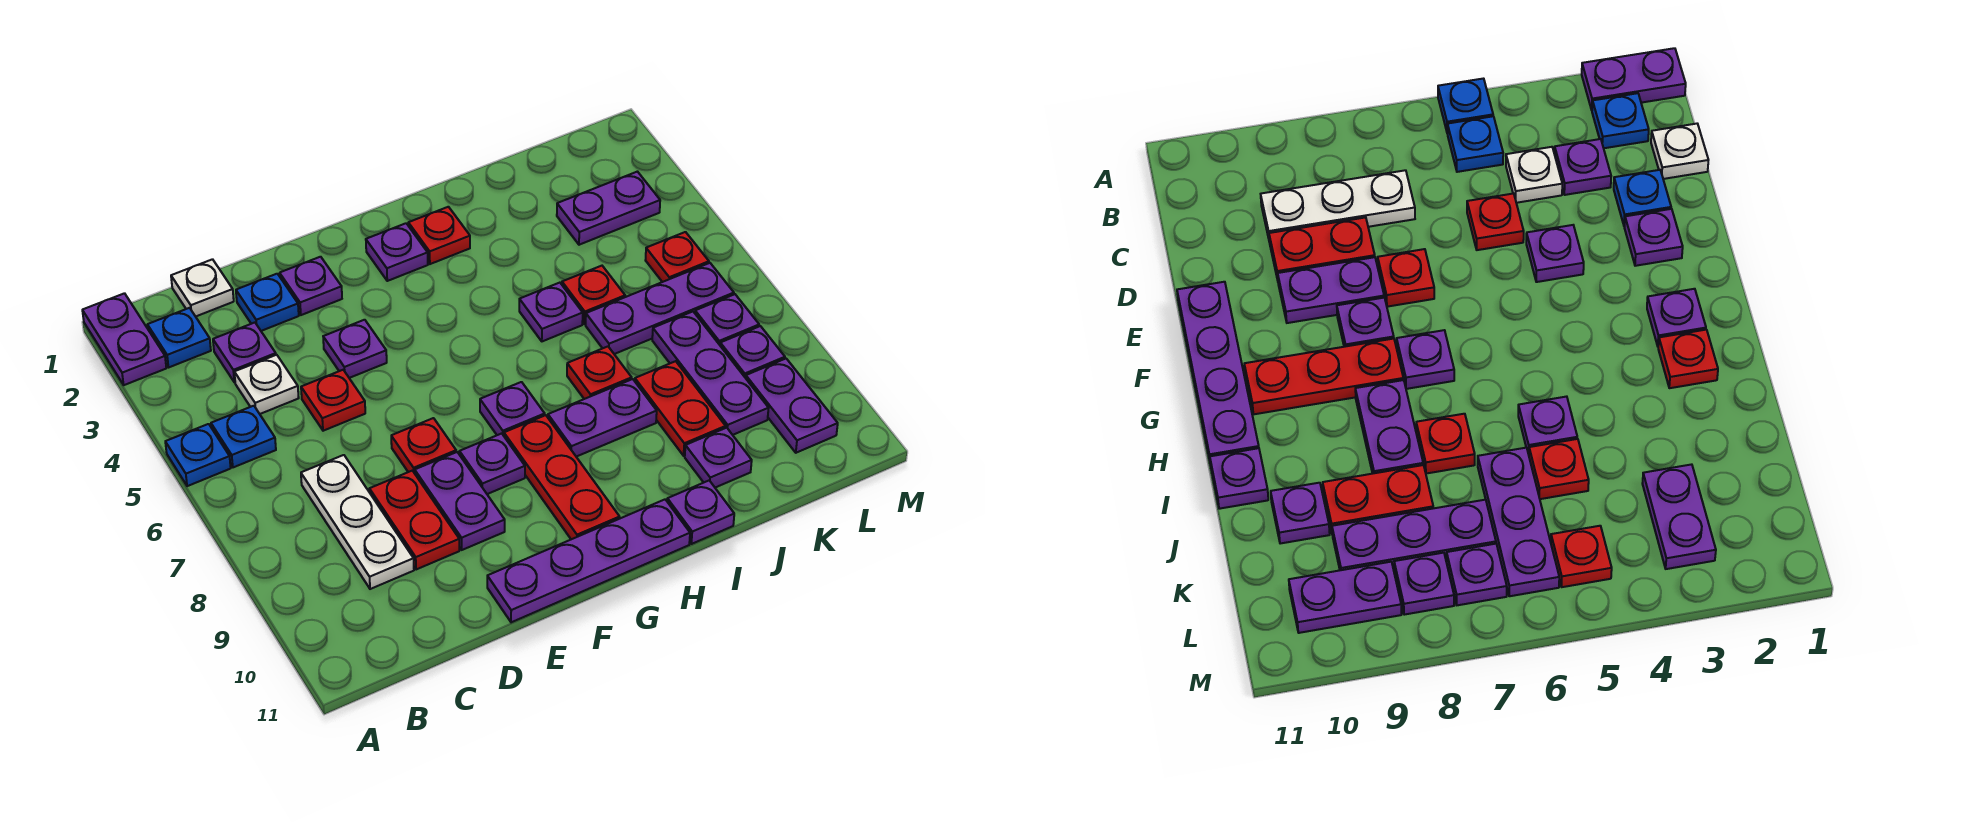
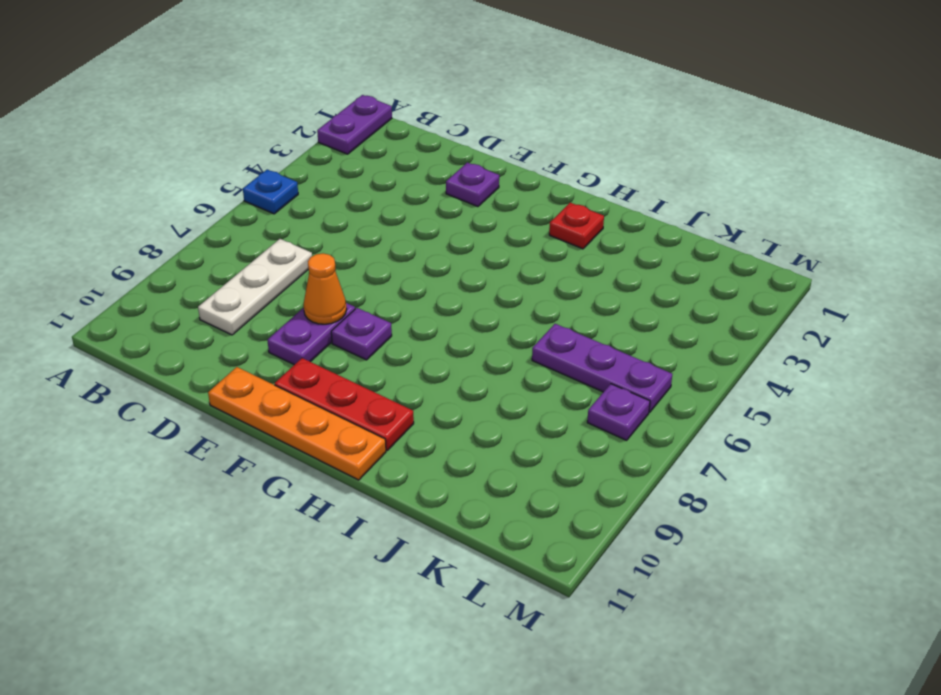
orange 1x1 cone [304,253,347,324] -> none
orange 1x4 plate [208,367,386,480] -> purple 1x4 plate [487,500,690,622]
red 1x3 plate [275,358,414,450] -> red 1x3 plate turned to [504,415,620,539]
none -> blue 1x1 plate [147,308,211,367]
none -> blue 1x1 plate [211,406,276,467]
none -> white 1x1 plate [171,259,234,317]
none -> purple 1x1 plate [213,323,276,382]

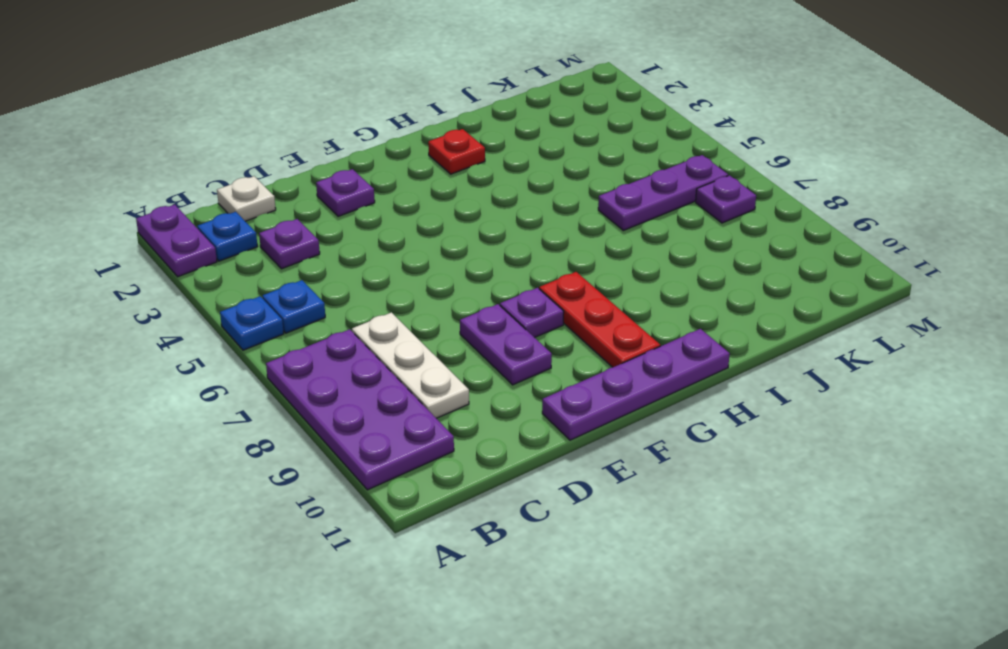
purple 2x4 plate [266,329,454,490] -> none
none -> white 1x1 plate [234,355,299,414]
none -> blue 1x1 plate [236,274,299,331]
none -> red 1x1 plate [301,370,365,431]
none -> red 1x2 plate [369,471,459,570]

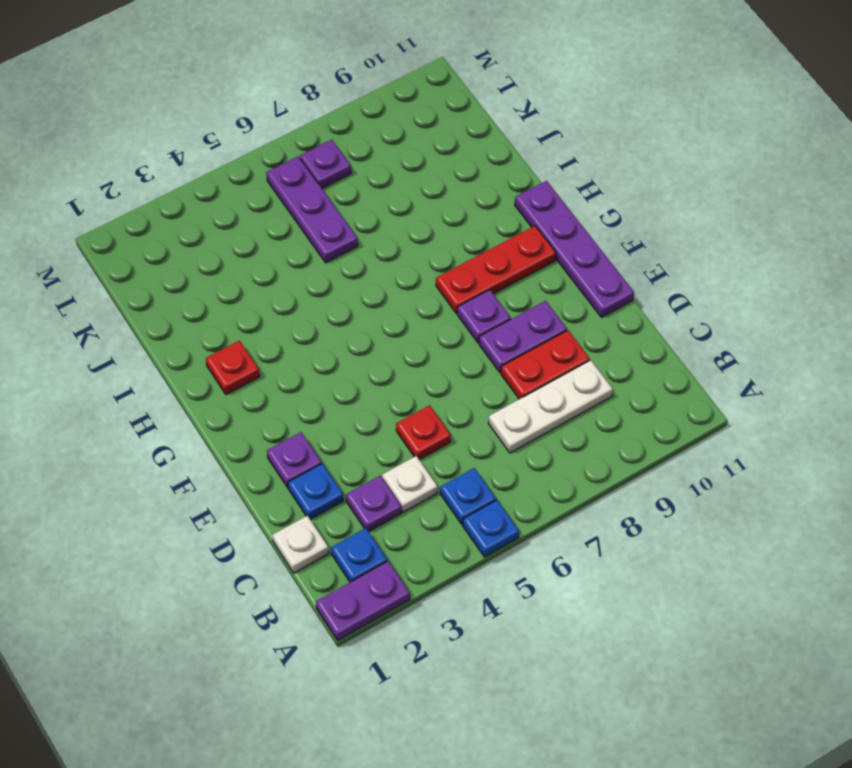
none -> purple 1x1 plate [323,320,387,378]
none -> red 1x1 plate [391,418,456,473]
none -> purple 1x1 plate [366,223,428,281]
none -> purple 1x1 plate [480,382,545,436]

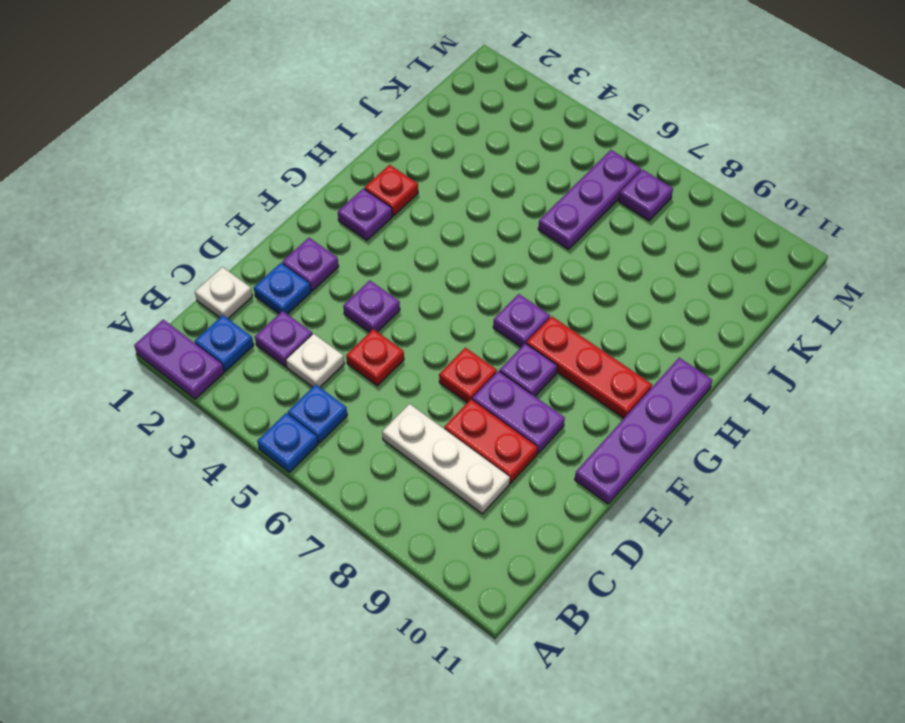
none -> purple 1x2 plate [548,379,657,457]
none -> purple 1x1 plate [519,283,583,341]
none -> red 1x1 plate [567,347,632,399]
none -> purple 1x1 plate [667,481,734,544]

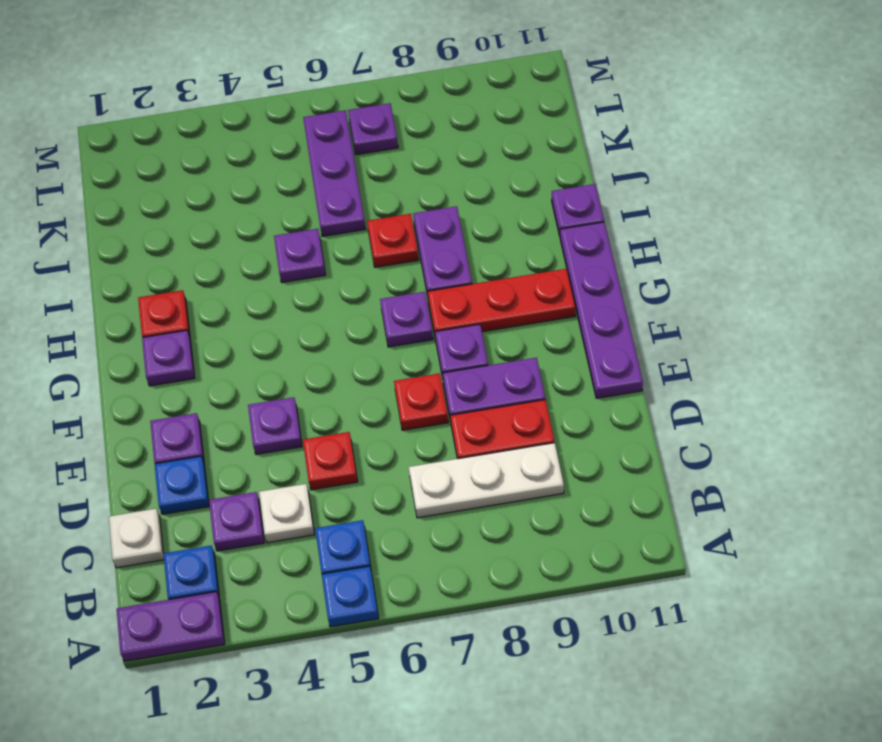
none -> red 1x1 plate [562,266,625,324]
none -> red 1x2 plate [635,361,726,456]
none -> purple 1x1 plate [685,428,752,488]
none -> purple 1x2 plate [557,172,660,245]

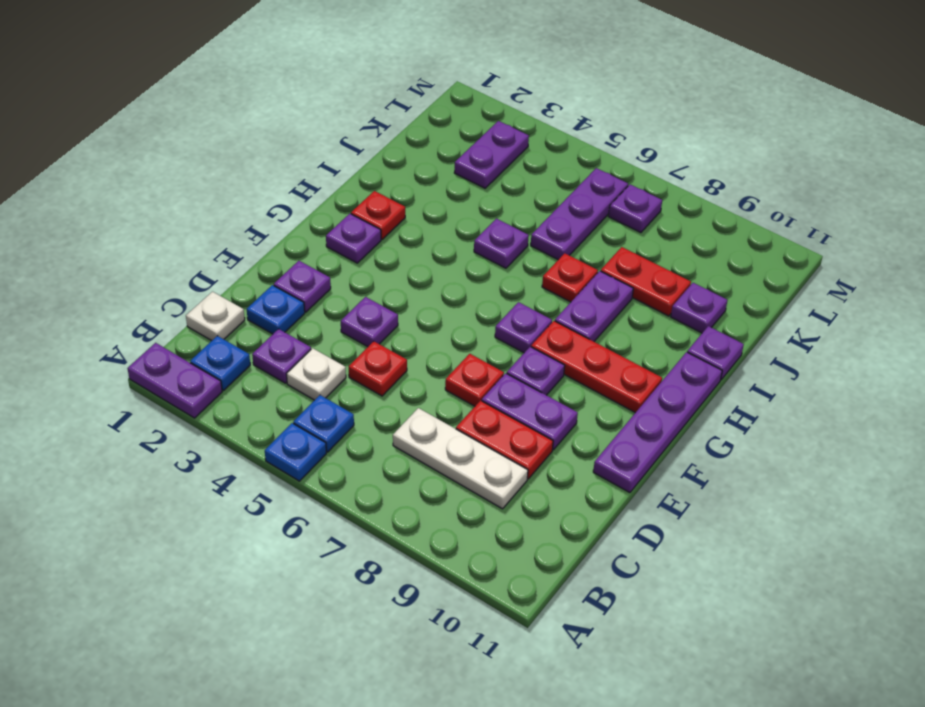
none -> red 1x1 plate [562,266,625,324]
none -> purple 1x3 plate [652,312,769,435]
none -> red 1x1 plate [645,232,709,282]
none -> purple 1x1 plate [720,326,785,378]

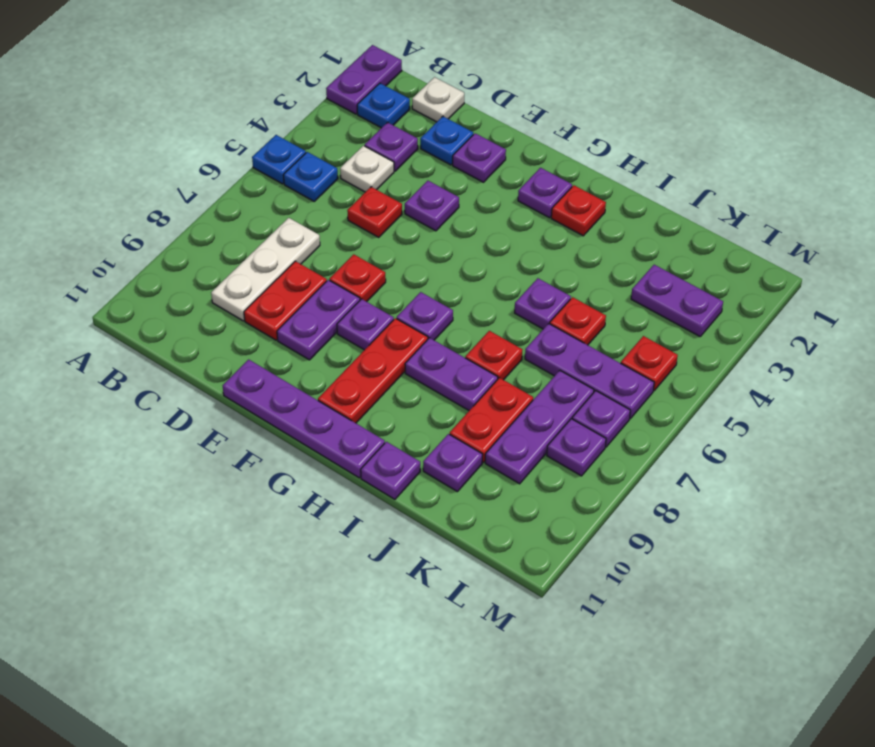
none -> purple 1x2 plate [746,359,838,453]

